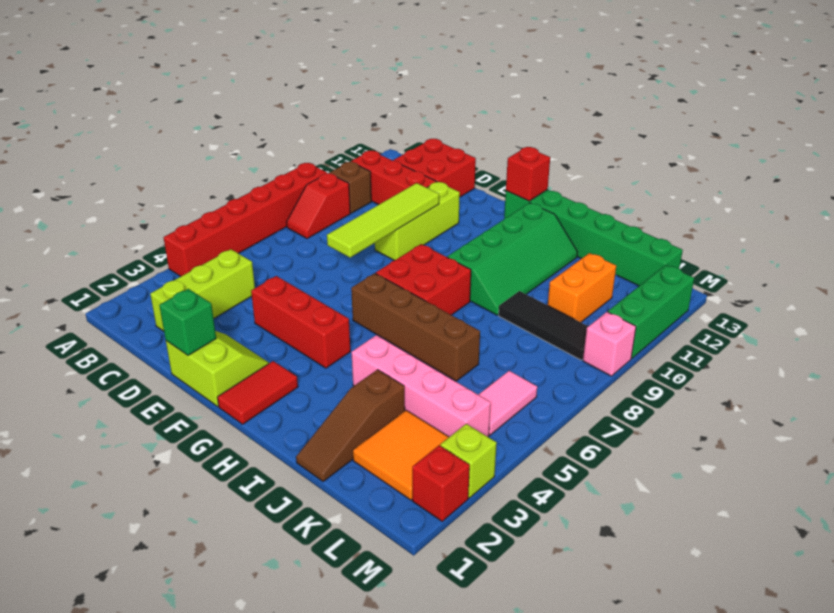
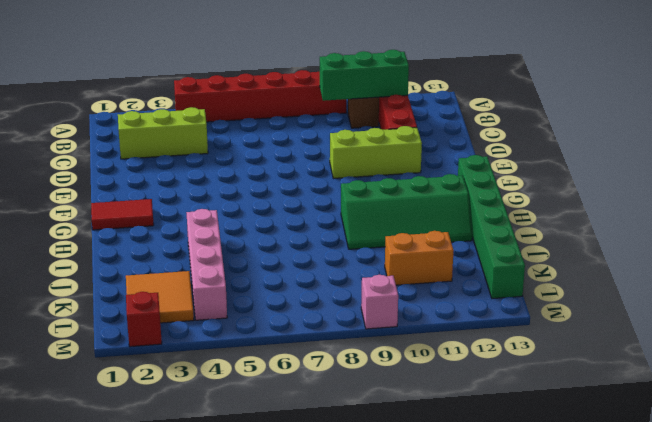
green 1x3 brick [320,50,409,101] -> green 1x3 brick moved to [608,265,694,359]
none -> red 1x2 slope [286,173,350,239]
none -> red 2x2 brick [393,139,476,197]
none -> lime 2x2 slope [166,331,269,406]

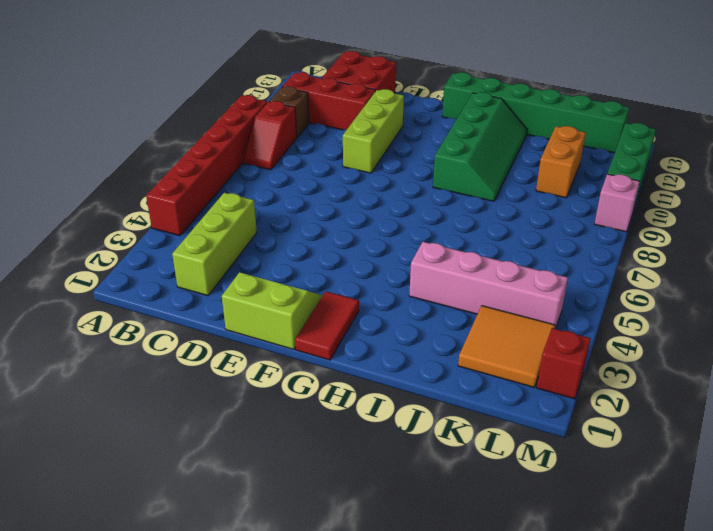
none -> red 1x3 brick [251,276,350,368]
none -> brown 1x4 brick [351,273,480,381]
none -> red 2x2 brick [376,244,471,315]

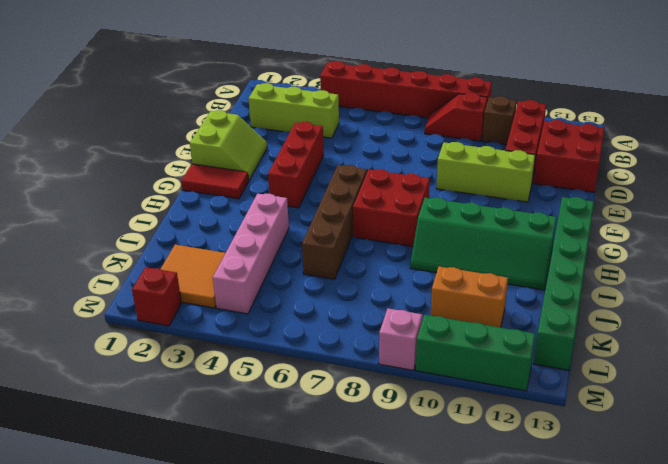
none -> brown 1x3 slope [296,370,405,482]
none -> black 1x3 tile [499,291,588,360]
none -> pink 1x2 tile [478,371,537,435]

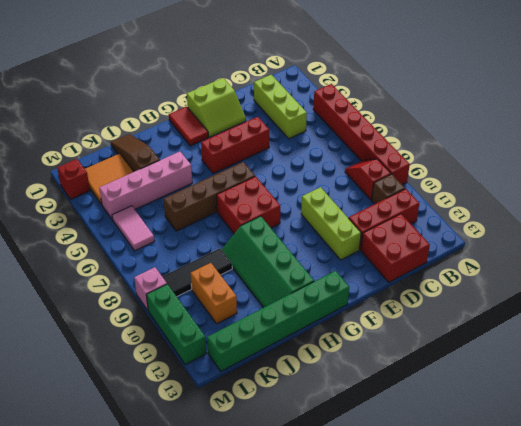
none -> lime 1x1 brick [440,424,497,498]
none -> green 1x1 brick [159,289,216,355]
none -> lime 1x4 tile [327,183,439,258]

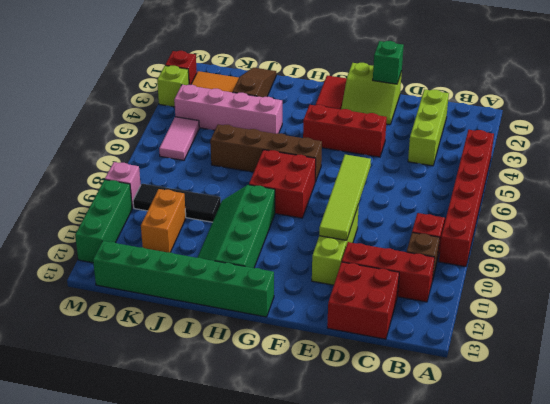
none -> red 1x1 brick [506,147,550,201]

